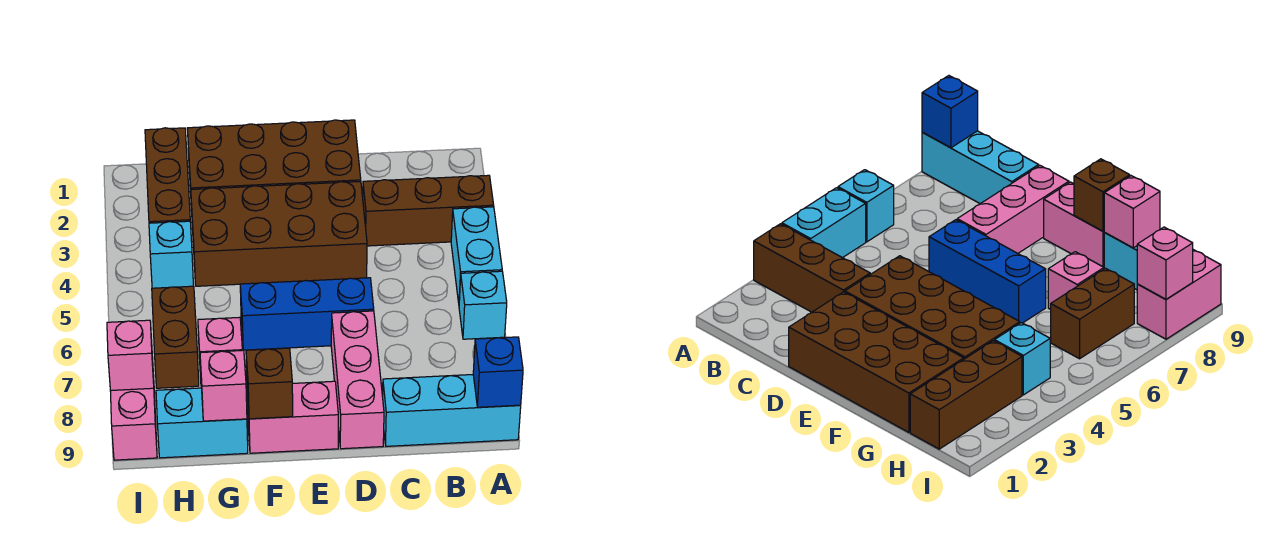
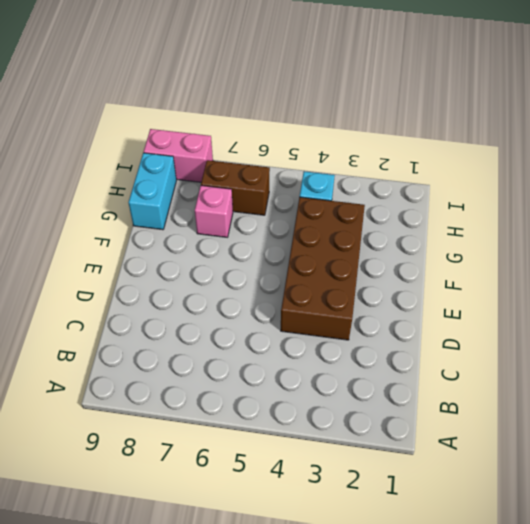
none -> brown 1x3 brick [363,175,494,246]
none -> cyan 1x2 brick [451,207,502,303]
none -> cyan 1x1 brick [459,271,507,339]

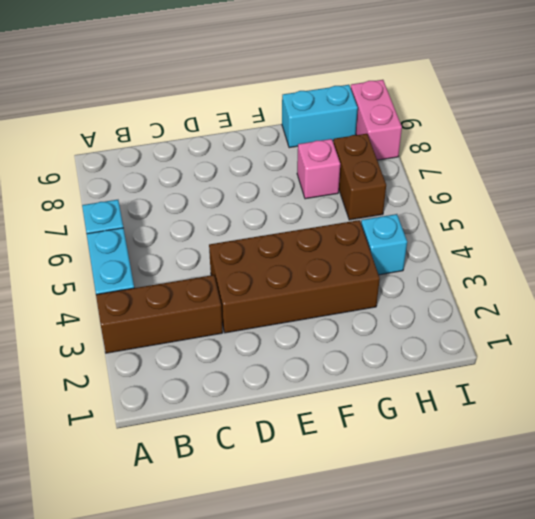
none -> cyan 1x3 brick [383,375,521,446]
none -> brown 2x4 brick [187,120,361,210]
none -> blue 1x3 brick [240,278,374,350]

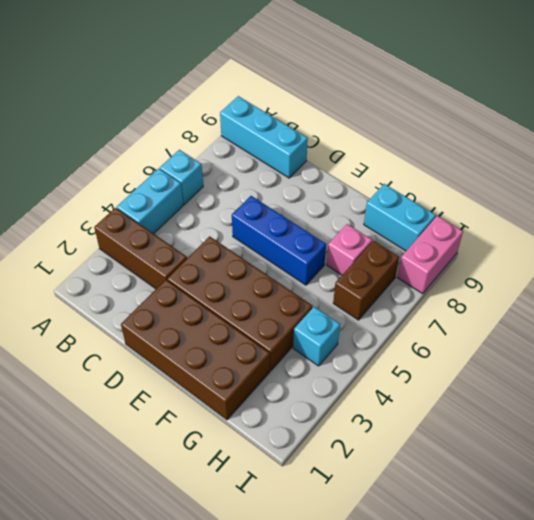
none -> pink 1x3 brick [331,311,384,449]
none -> pink 1x2 brick [247,381,338,453]
none -> brown 1x3 brick [145,128,190,223]

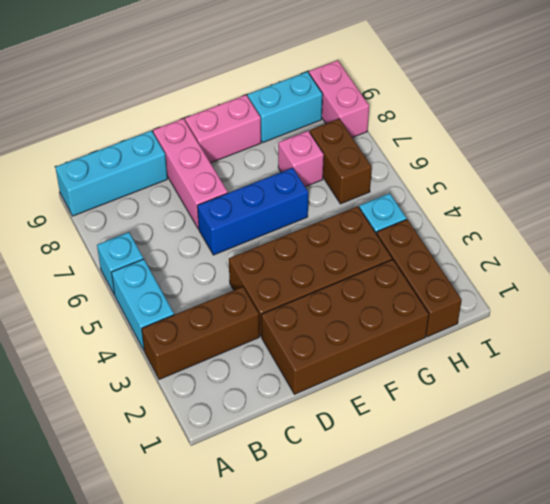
none -> blue 1x1 brick [473,337,523,407]
none -> brown 1x1 brick [246,348,293,419]
none -> pink 1x1 brick [200,350,247,421]

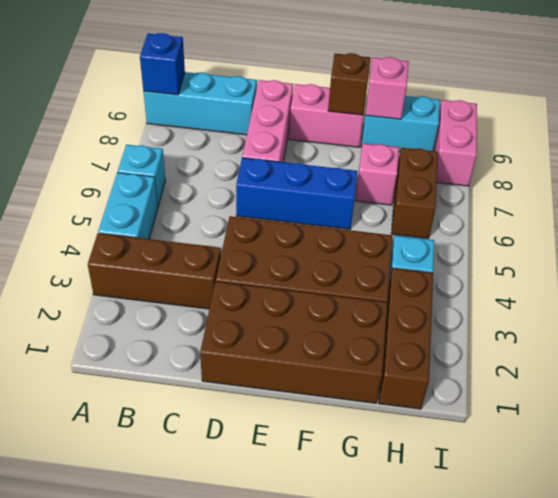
none -> pink 1x1 brick [107,320,154,390]

